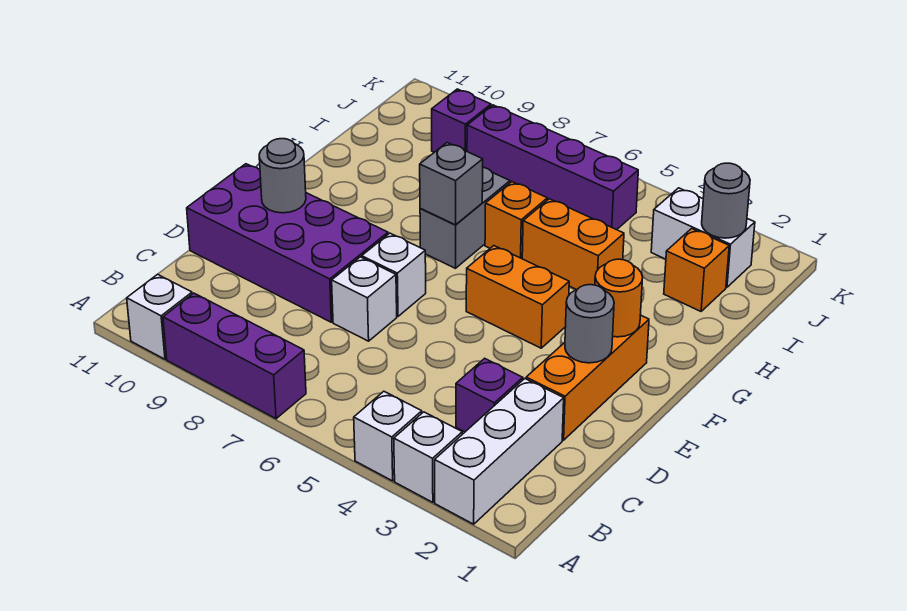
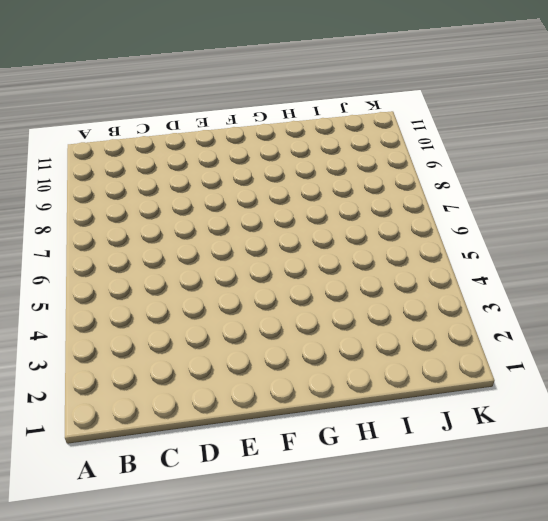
none -> white 1x3 brick [435,379,564,524]
none -> white 1x1 brick [394,412,462,502]
none -> white 1x1 brick [354,391,422,481]

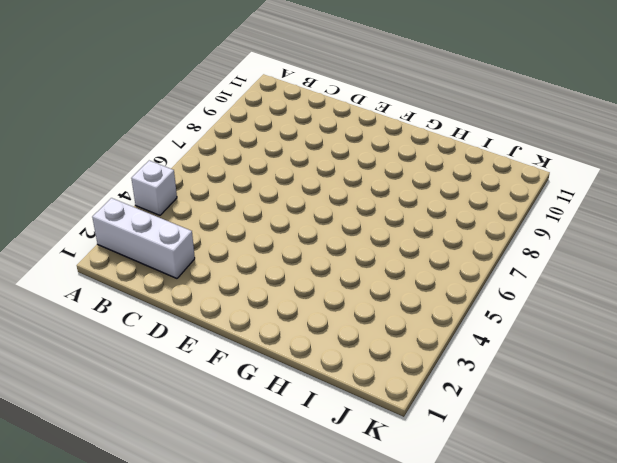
none -> white 1x1 brick [394,412,462,502]
none -> purple 1x3 brick [163,293,306,419]
none -> white 1x1 brick [127,274,192,359]

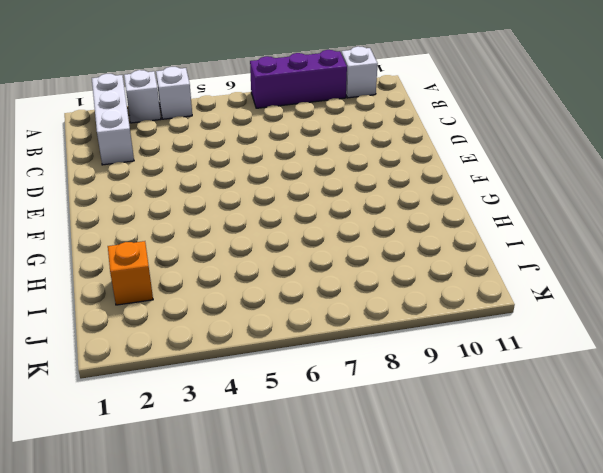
none -> purple 1x1 brick [456,358,523,432]
none -> orange 1x3 brick [526,315,649,440]
none -> white 1x1 brick [332,257,397,341]

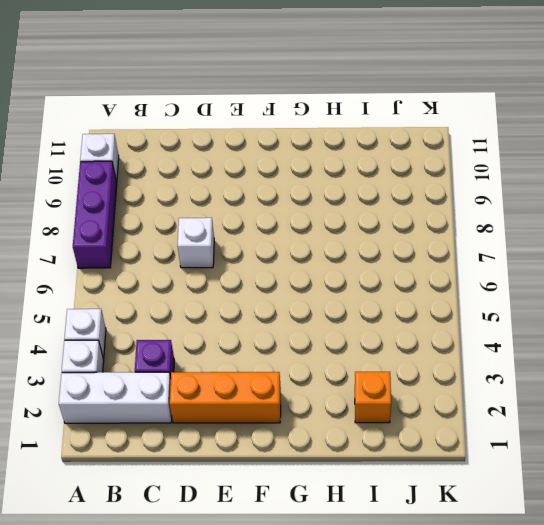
none -> purple 2x4 brick [187,164,388,322]
none -> white 1x1 brick [362,233,426,316]
none -> orange 1x2 brick [466,246,569,348]

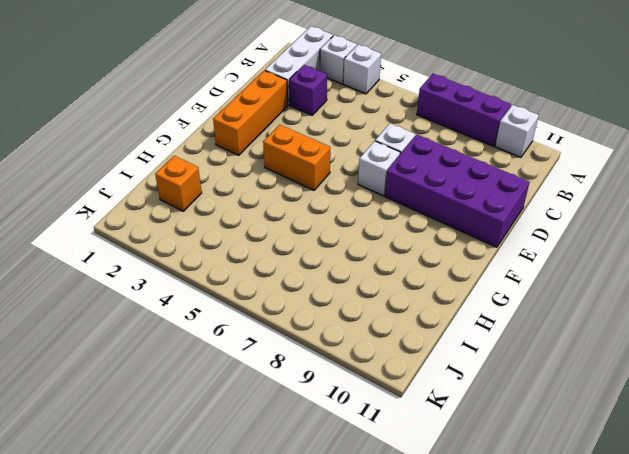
none -> grey 1x2 brick [420,167,510,268]
none -> orange 1x2 brick [522,199,624,290]
none -> orange 1x1 brick [485,182,547,259]

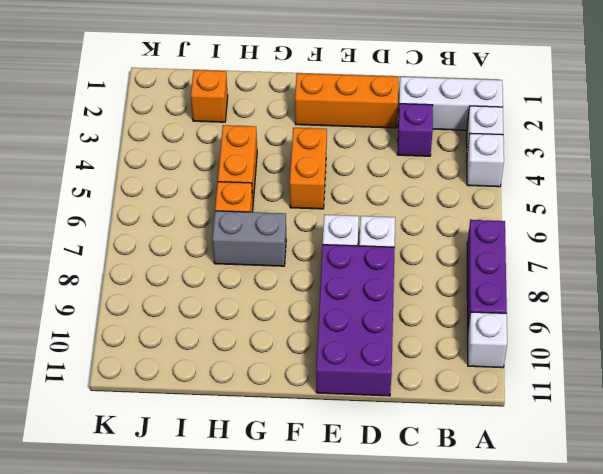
none -> white 1x2 brick [651,188,755,287]
none -> purple 1x4 brick [467,105,638,230]
none -> purple 1x1 brick [432,89,491,152]

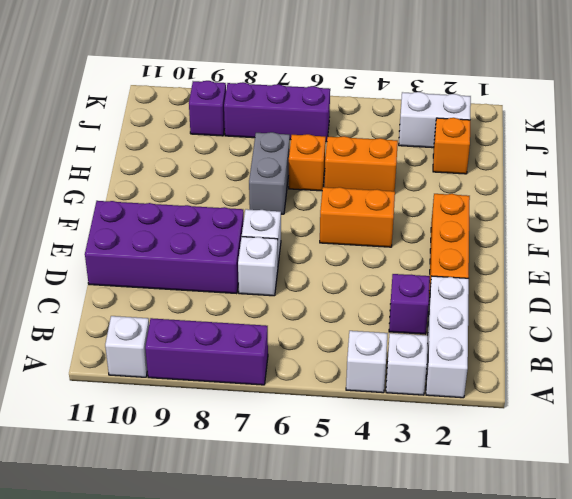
purple 1x3 brick [224,82,330,142] -> purple 1x4 brick [467,105,638,230]
none -> grey 1x1 round brick [565,285,614,363]
none -> grey 1x1 round brick [259,139,306,213]
none -> orange 1x1 round brick [595,259,643,337]

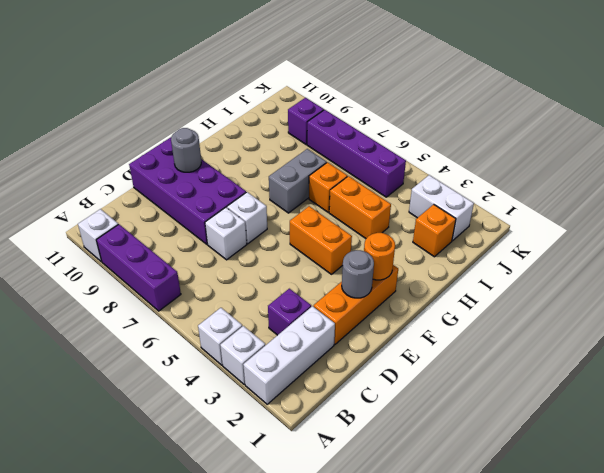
none -> grey 1x1 brick [420,143,483,225]
none -> grey 1x1 round brick [702,163,750,238]

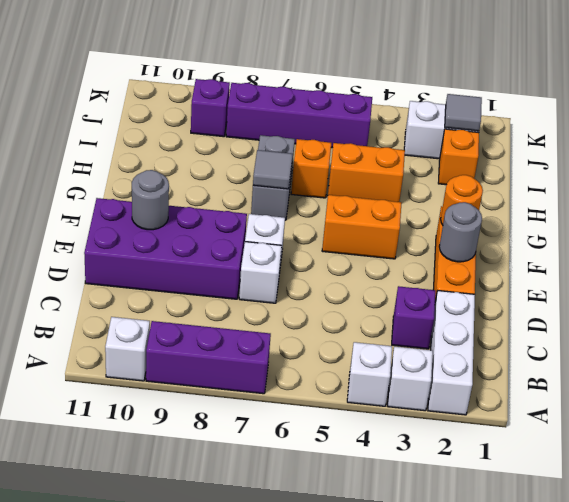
grey 1x1 tile [253,150,293,189] -> grey 1x1 brick [420,143,483,225]
grey 1x1 tile [445,94,482,131] -> grey 1x1 round brick [702,163,750,238]

